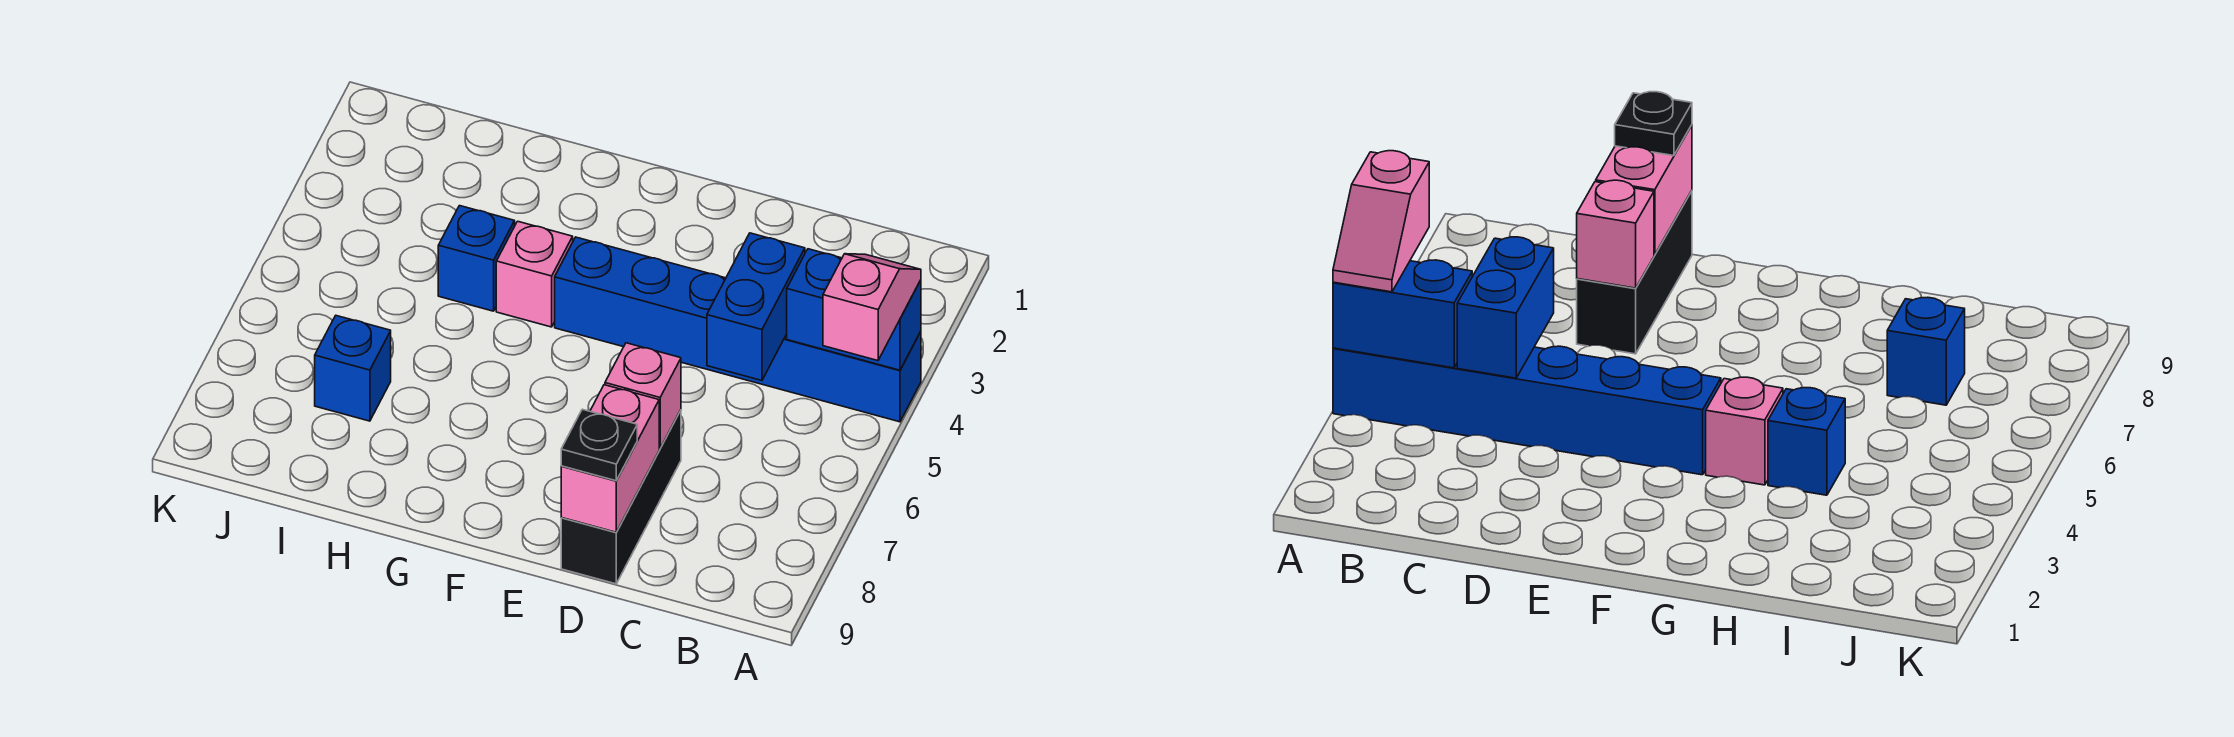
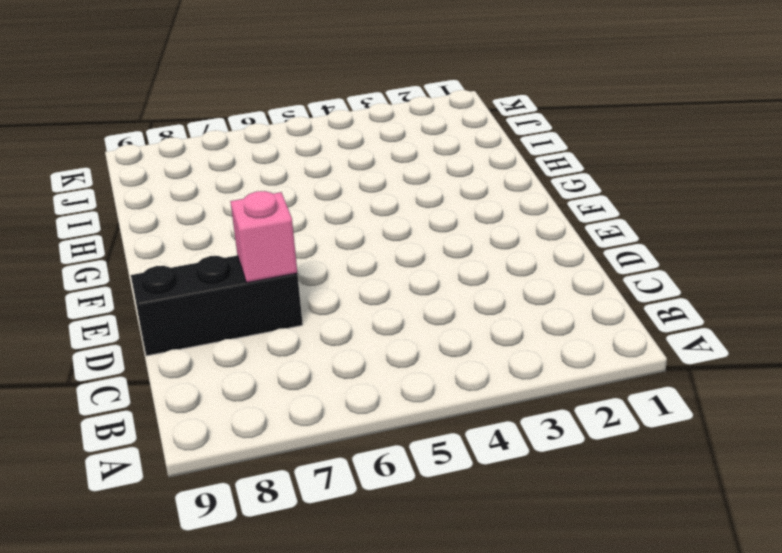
none -> blue 1x6 brick [555,237,921,422]
none -> pink 1x1 brick [496,221,573,327]

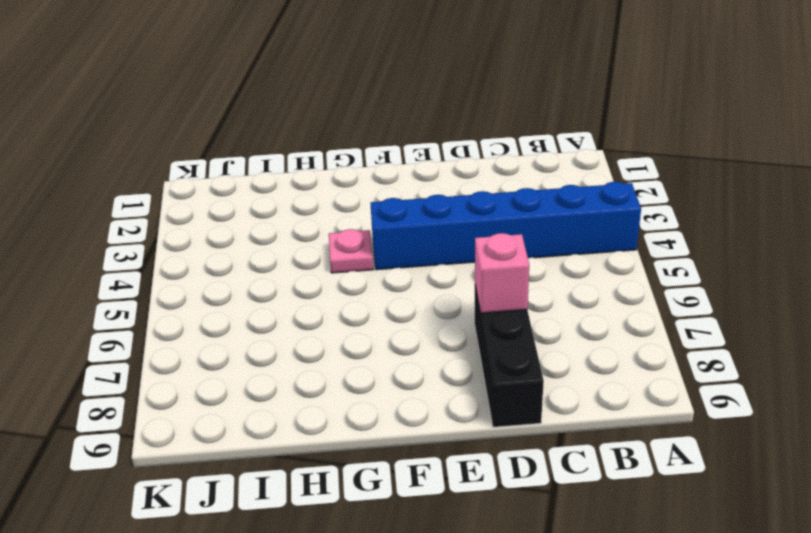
pink 1x1 plate [329,229,373,273] -> pink 1x1 brick [496,221,573,327]
none -> blue 1x1 brick [438,206,515,311]
none -> blue 1x1 brick [315,316,391,421]

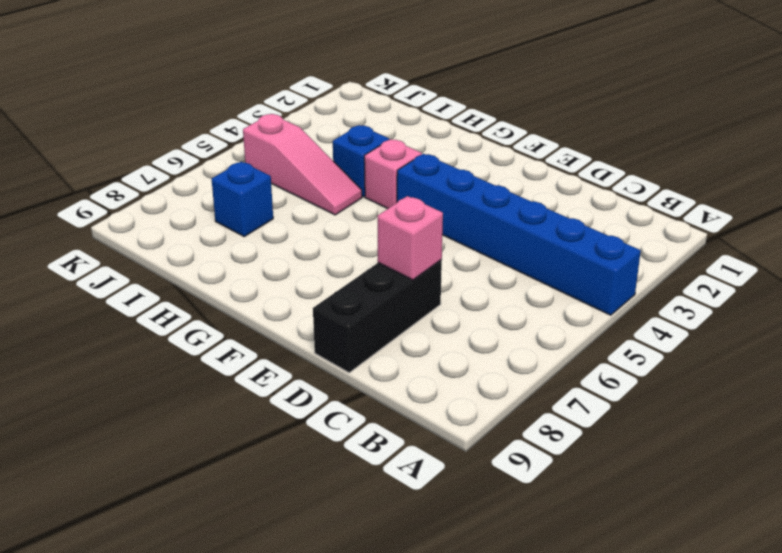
pink 1x3 slope [243,114,362,215] -> none
none -> blue 1x2 brick [787,249,921,370]
none -> blue 1x2 brick [707,233,805,381]

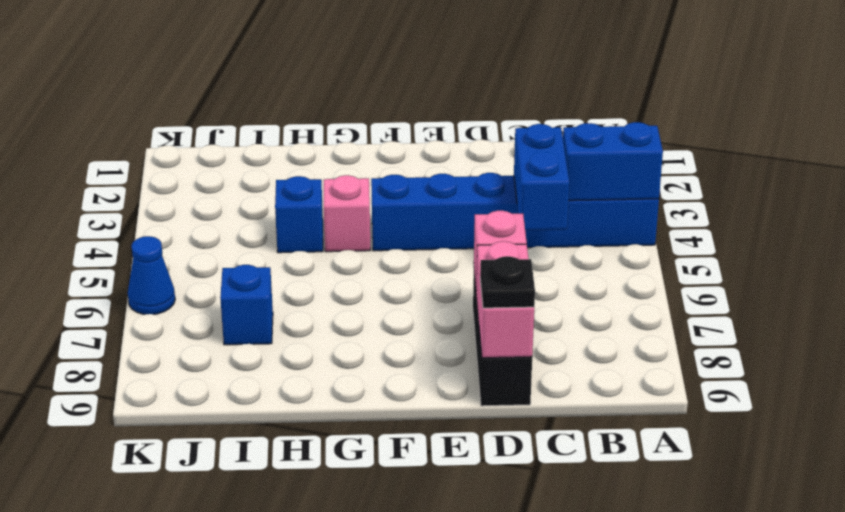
blue 1x1 cone [128,236,175,314] -> none
none -> pink 1x2 slope [823,254,921,361]

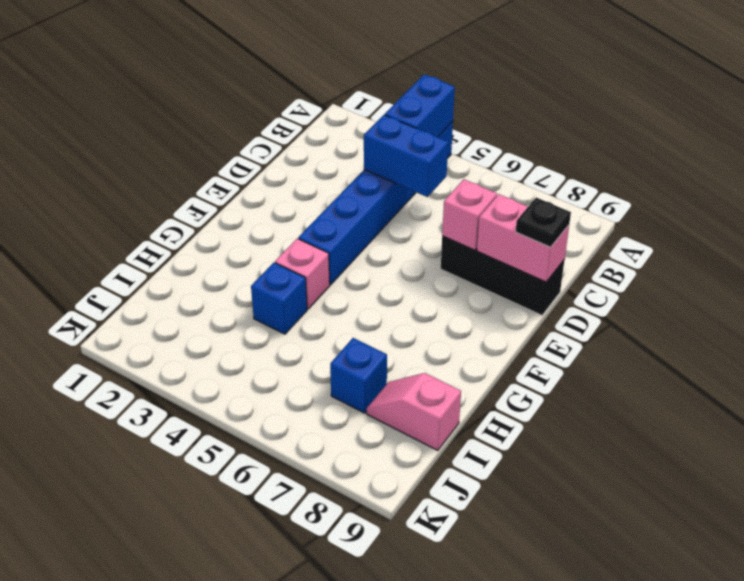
pink 1x2 slope [367,373,461,451] -> pink 1x2 slope moved to [823,254,921,361]

